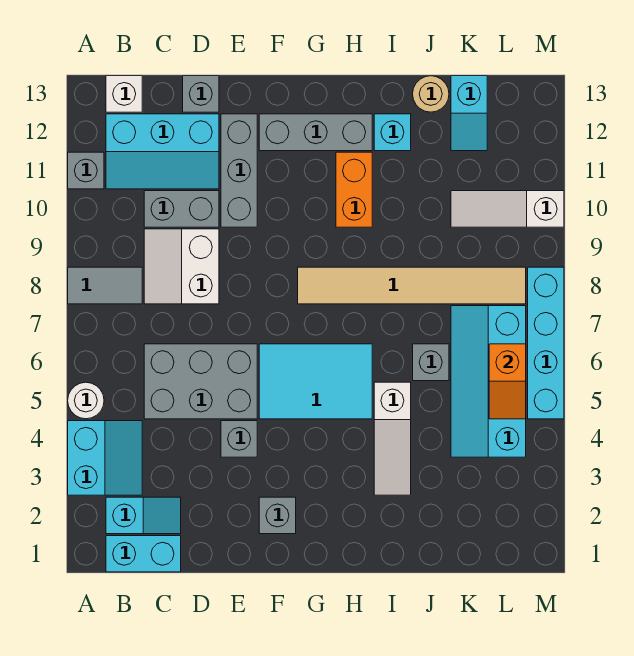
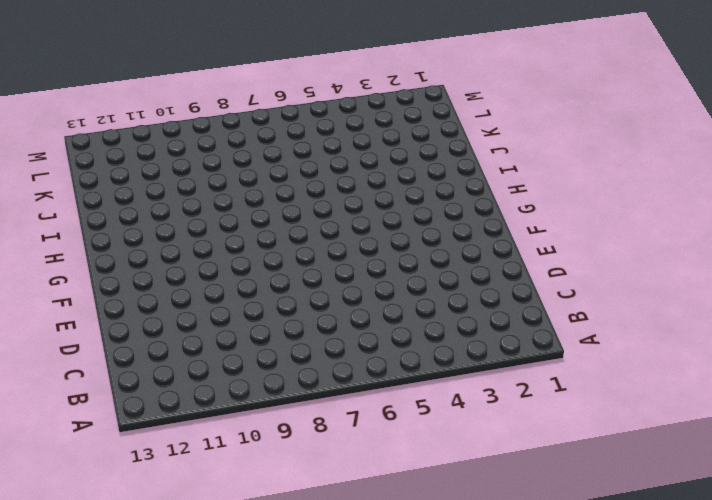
none -> cyan 2x2 slope [68,421,142,495]
none -> white 1x1 round brick [68,382,104,419]
none -> grey 1x2 tile [68,267,142,304]

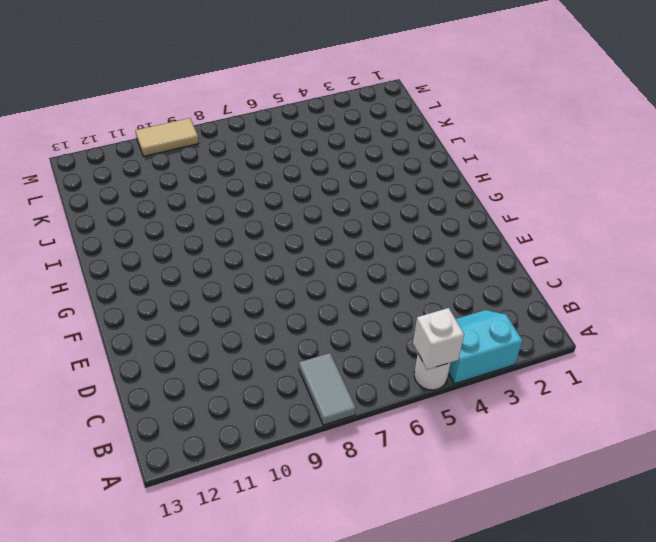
white 1x1 brick [413,308,464,370] -> white 1x1 brick moved to [106,76,142,112]
tan 1x2 tile [135,118,199,156] -> white 1x3 slope [451,191,564,227]
none -> grey 1x1 brick [68,152,104,189]
none -> cyan 1x2 brick [106,536,181,572]
none -> cyan 1x2 slope [106,497,181,534]

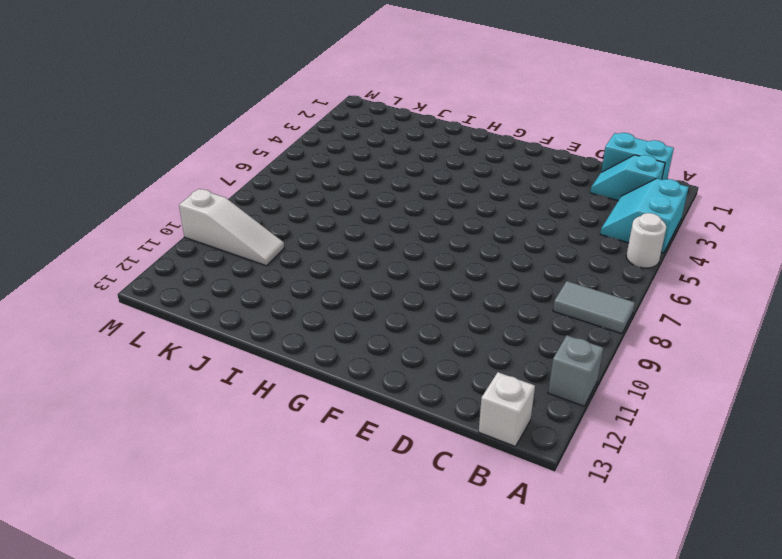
none -> cyan 2x3 slope [106,114,219,189]
none -> grey 2x3 brick [144,344,257,419]
none -> white 2x2 slope [144,229,219,304]

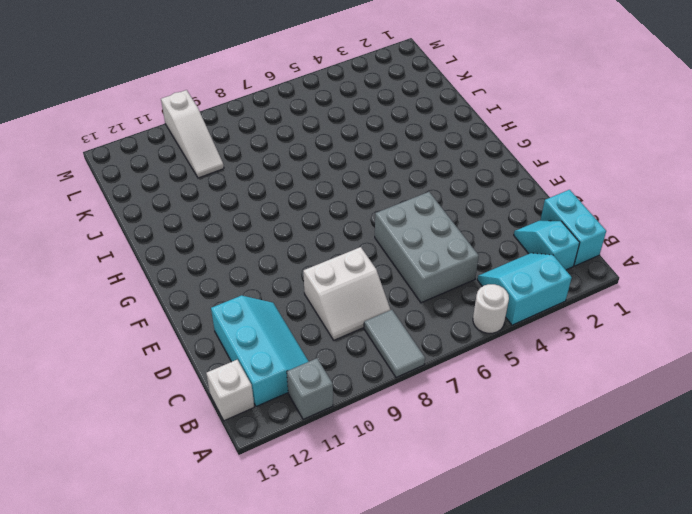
none -> grey 1x2 brick [144,191,219,227]
none -> grey 1x1 brick [183,76,219,112]
none -> grey 1x1 brick [221,421,257,457]

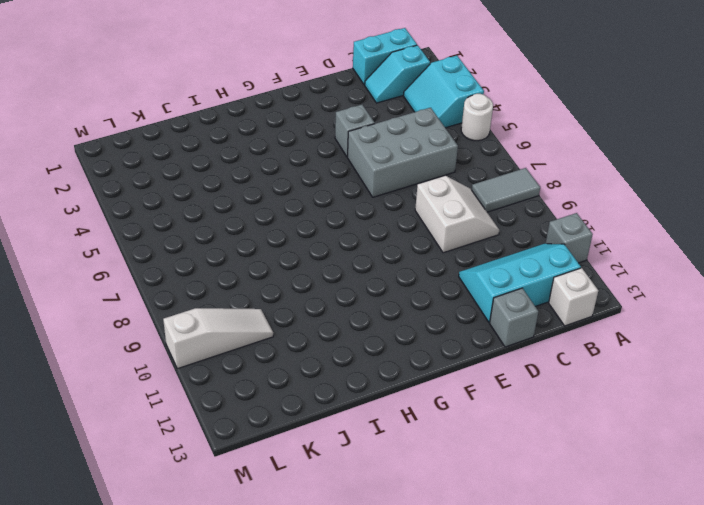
none -> grey 1x2 brick [144,191,219,227]
none -> grey 1x3 brick [221,114,257,227]
none -> grey 1x1 brick [259,497,296,534]

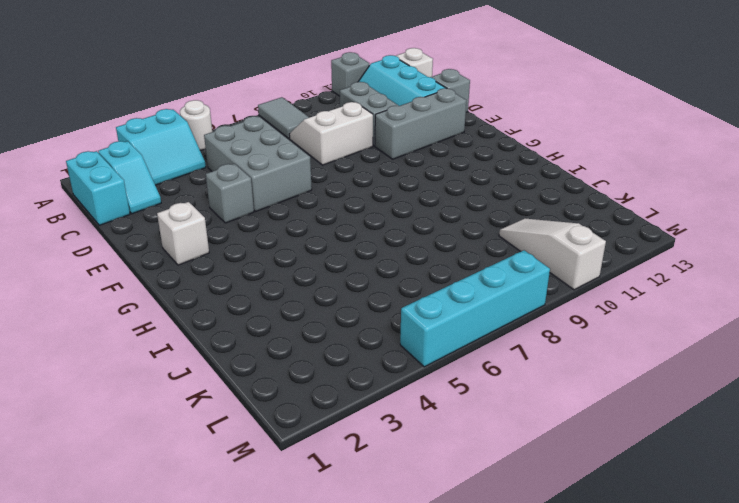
white 1x1 brick [157,202,209,265] -> grey 1x1 brick [259,497,296,534]
none -> cyan 2x3 tile [259,344,372,419]
none -> grey 1x3 brick [259,114,372,151]
none -> tan 1x6 tile [298,267,526,304]

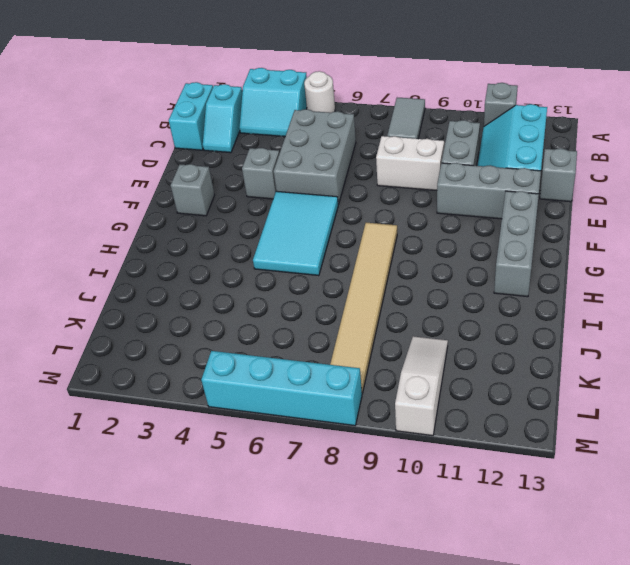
none -> white 1x1 brick [106,76,142,112]
none -> orange 1x2 brick [336,152,372,227]
none -> white 1x3 slope [374,382,411,495]

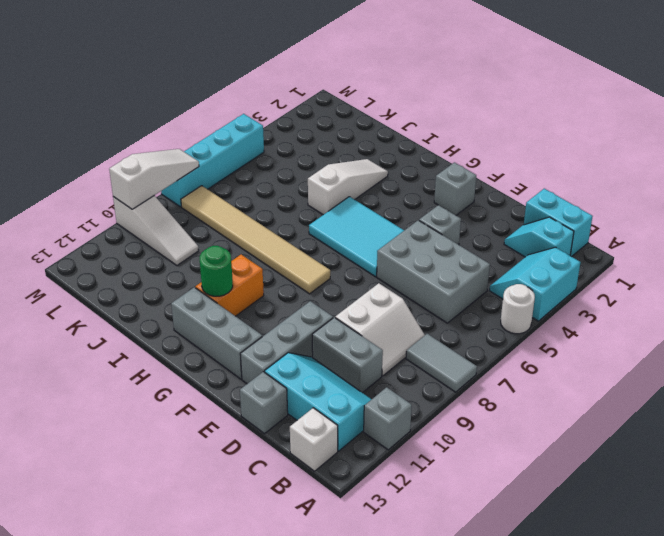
green 1x1 round brick [200,246,233,296] -> none
white 1x3 slope [109,149,199,209] -> none
none -> cyan 1x1 brick [374,114,411,151]
none -> grey 1x1 brick [413,344,449,381]
none -> tan 1x1 round brick [413,76,449,112]

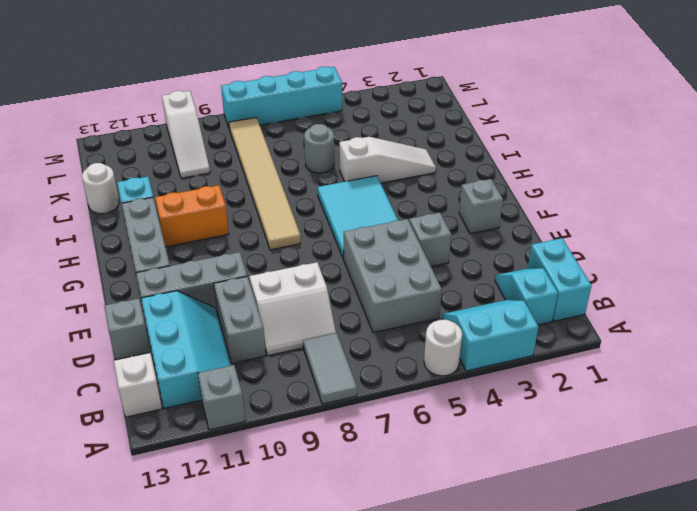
grey 1x1 round brick [304,124,334,173] -> grey 1x1 brick [413,344,449,381]
white 1x1 round brick [82,163,119,214] -> tan 1x1 round brick [413,76,449,112]
none -> cyan 2x4 slope [451,306,526,457]
none -> cyan 1x2 slope [451,76,487,151]
none -> orange 1x2 slope [489,344,526,419]

